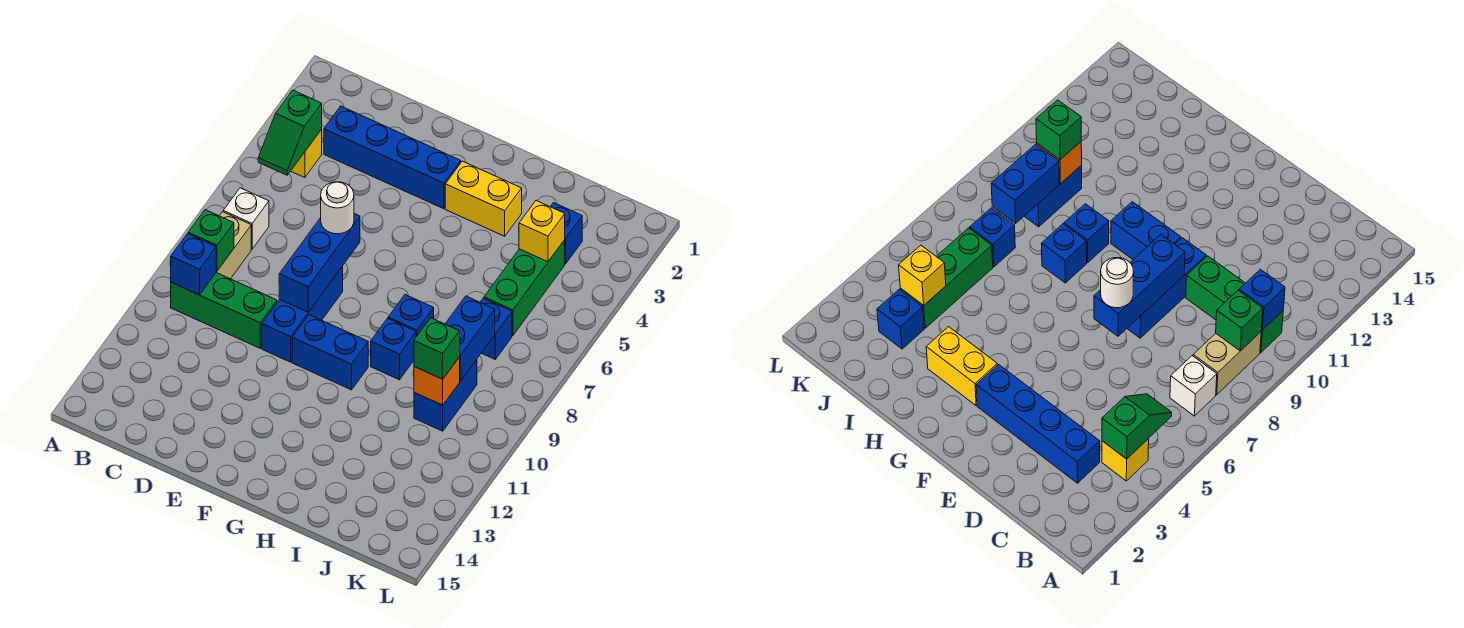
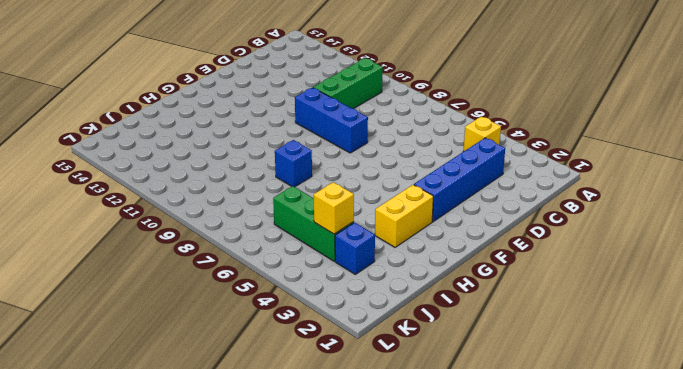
none -> white 1x1 brick [223,188,269,249]
none -> tan 1x2 brick [216,212,251,279]
none -> blue 1x2 brick [292,315,368,390]

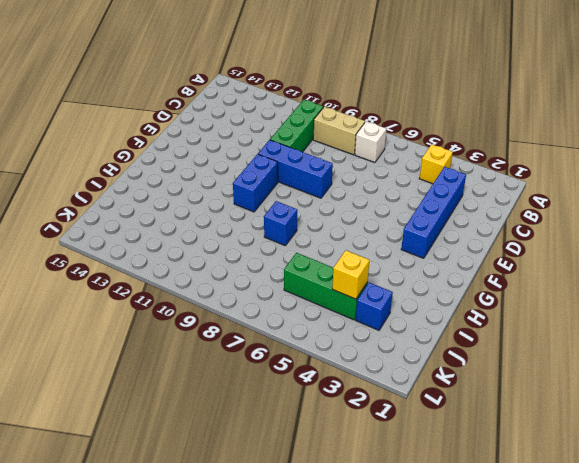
none -> yellow 1x2 brick [445,161,522,236]
none -> blue 1x1 brick [371,318,416,380]
none -> blue 1x1 brick [480,298,512,359]

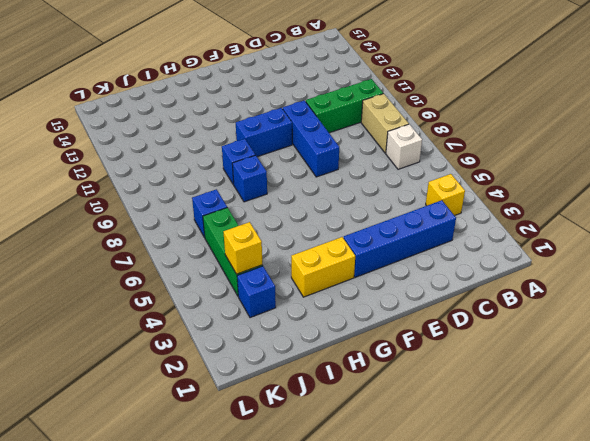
none -> blue 1x2 brick [414,360,477,431]
none -> green 1x2 slope [258,90,322,175]
none -> green 1x1 brick [188,210,234,271]

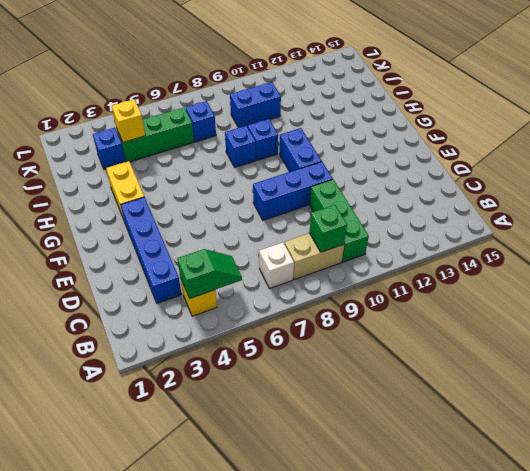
none -> blue 1x1 brick [171,234,216,295]
none -> blue 1x3 brick [279,214,360,312]
none -> blue 1x2 brick [445,296,495,381]

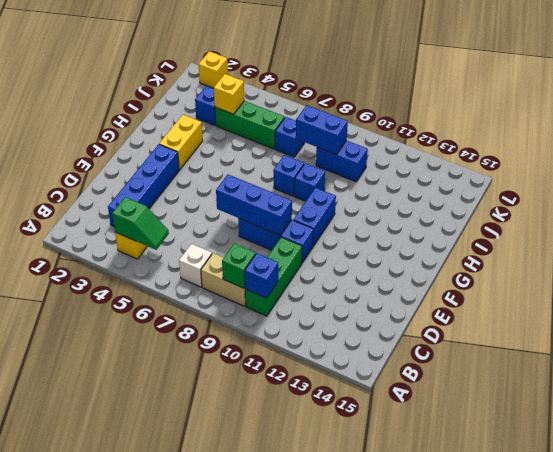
yellow 1x1 brick [198,51,228,88] -> none
none -> orange 1x1 brick [414,357,460,405]
none -> white 1x1 round brick [321,182,354,234]
none -> green 1x1 brick [414,318,460,379]

